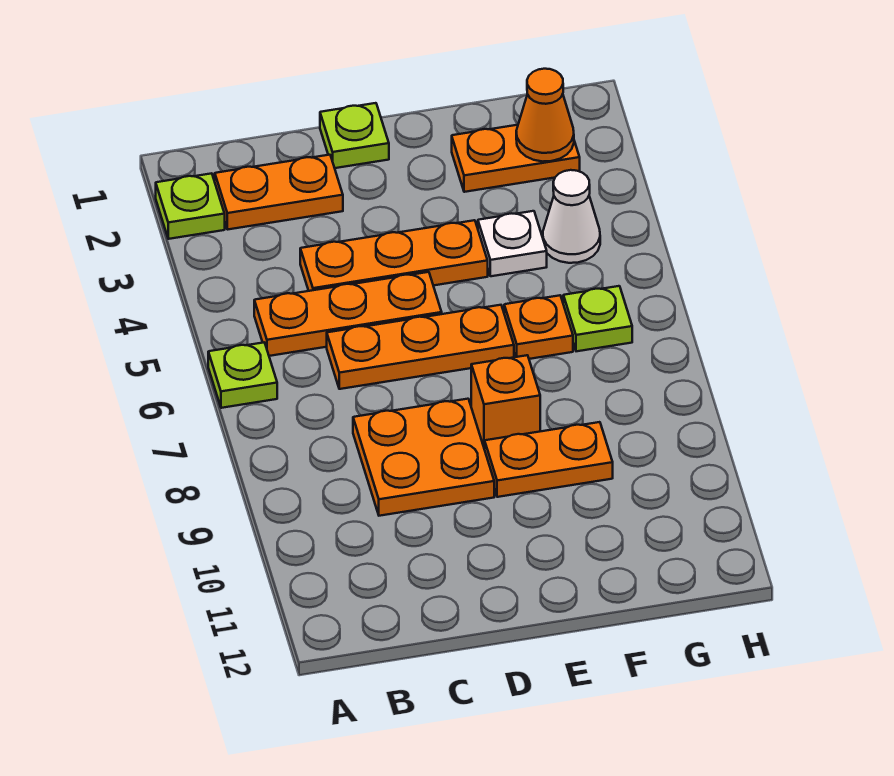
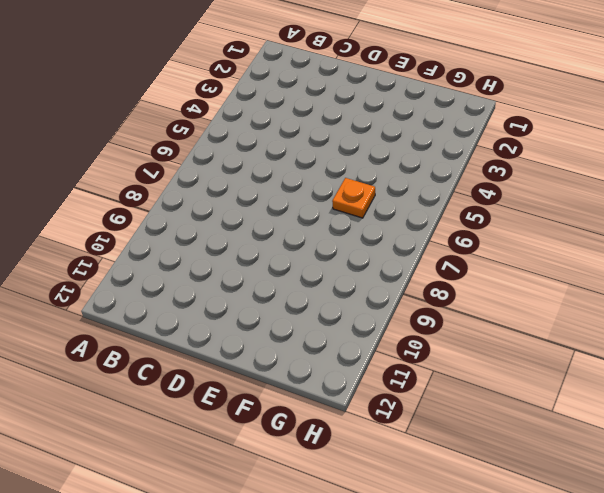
none -> lime 1x1 plate [156,173,225,239]
none -> lime 1x1 plate [208,342,277,408]
none -> orange 1x2 plate [215,155,343,229]

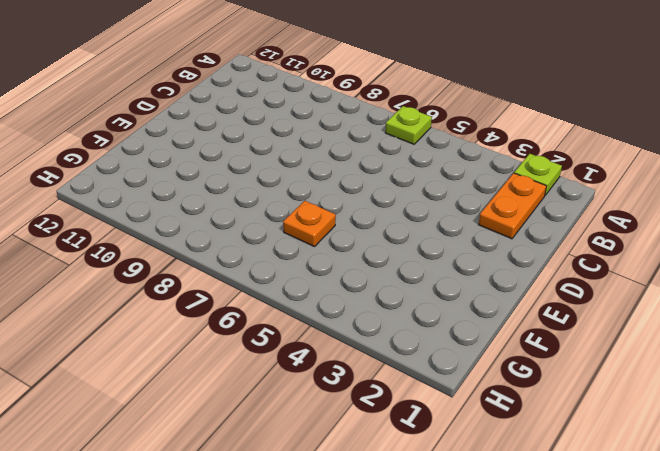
none -> orange 1x3 plate [254,272,442,356]
none -> orange 1x3 plate [300,220,488,291]
none -> orange 1x3 plate [327,305,514,389]

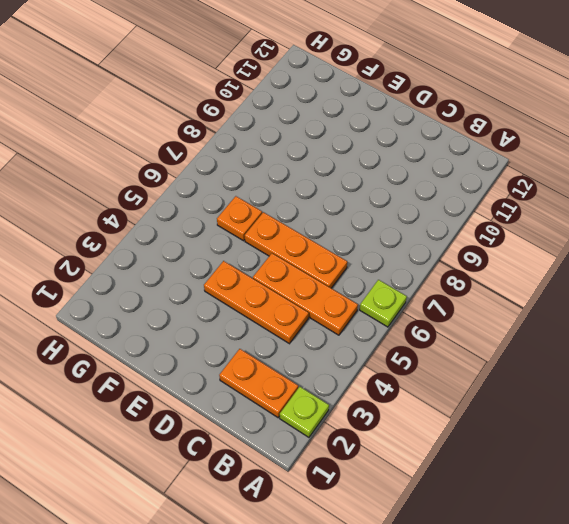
none -> orange 2x2 plate [353,399,494,516]
none -> lime 1x1 plate [320,103,389,168]
none -> orange 1x1 brick [471,355,540,449]

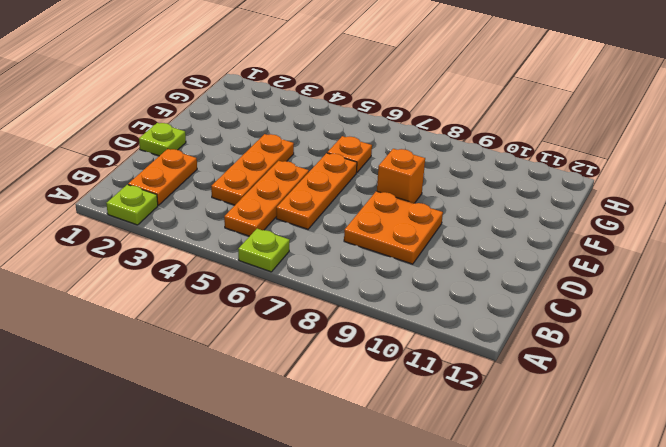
none -> orange 1x2 plate [485,422,613,497]
none -> orange 1x2 plate [452,125,580,192]
none -> white 1x1 plate [478,211,547,276]

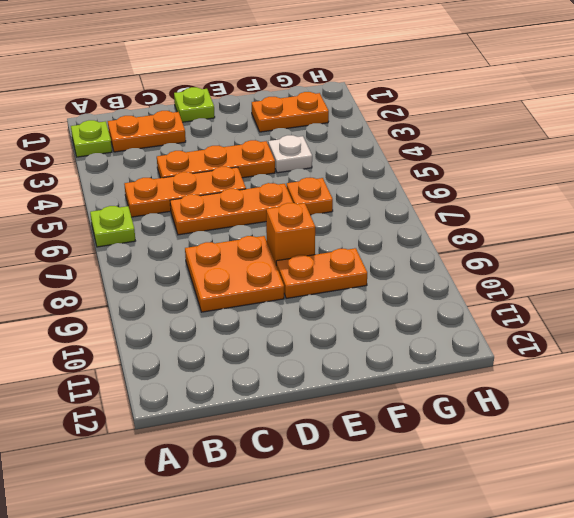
none -> white 1x1 cone [543,170,600,263]
none -> lime 1x1 plate [563,286,632,351]
none -> orange 1x1 cone [516,69,574,162]

